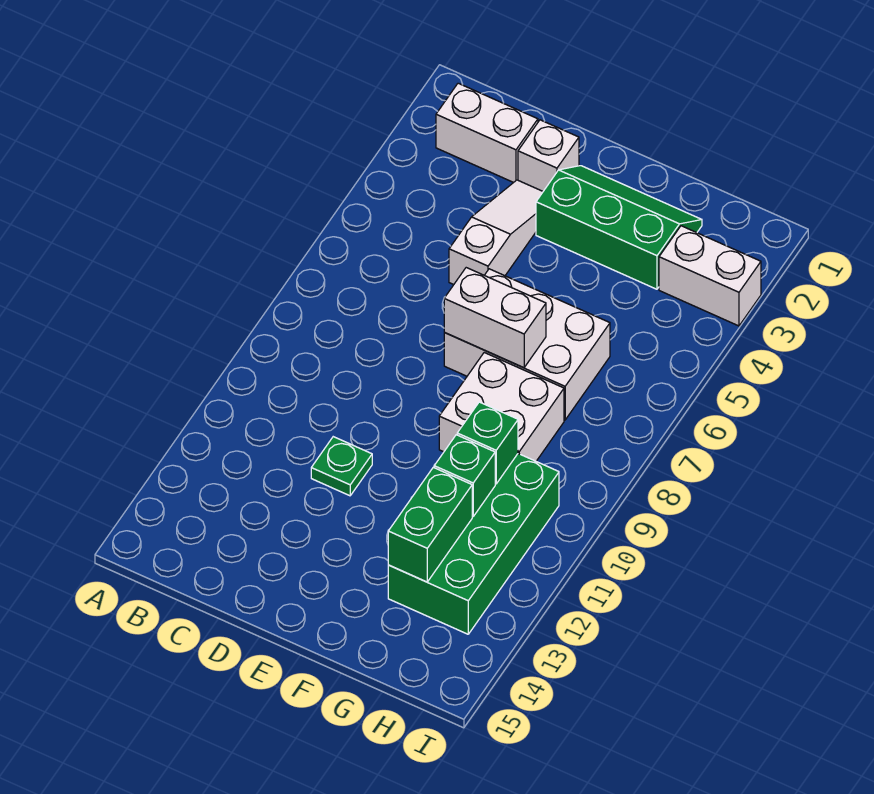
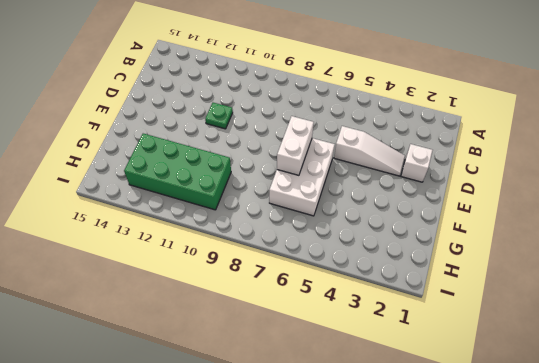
none -> white 1x2 brick [436,83,538,183]
none -> green 2x3 slope [536,166,702,289]
none -> white 2x2 brick [439,353,564,461]

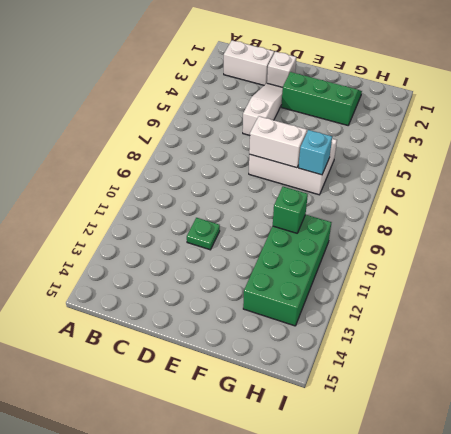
cyan 1x1 brick [298,130,332,175] -> none
none -> white 2x2 brick [439,353,564,461]
none -> white 1x2 brick [659,226,761,326]
none -> green 1x1 brick [434,435,495,516]

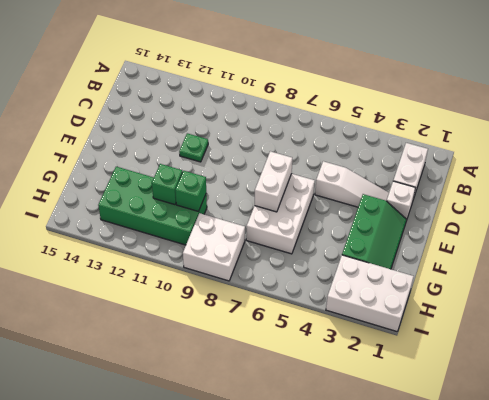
white 2x3 brick [326,255,414,331] -> white 1x2 brick [659,226,761,326]
white 2x2 brick [183,213,245,281] -> white 2x2 brick moved to [439,353,564,461]
none -> green 1x2 brick [388,467,472,582]

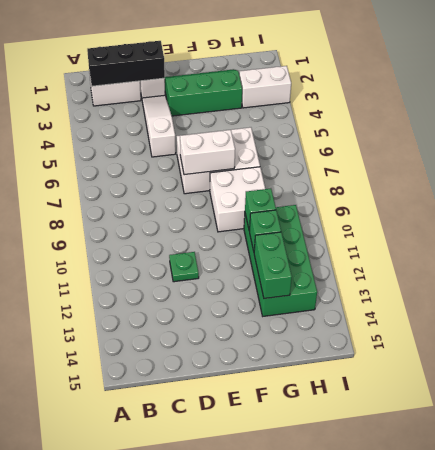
black 1x3 brick [87,41,165,86] -> none

